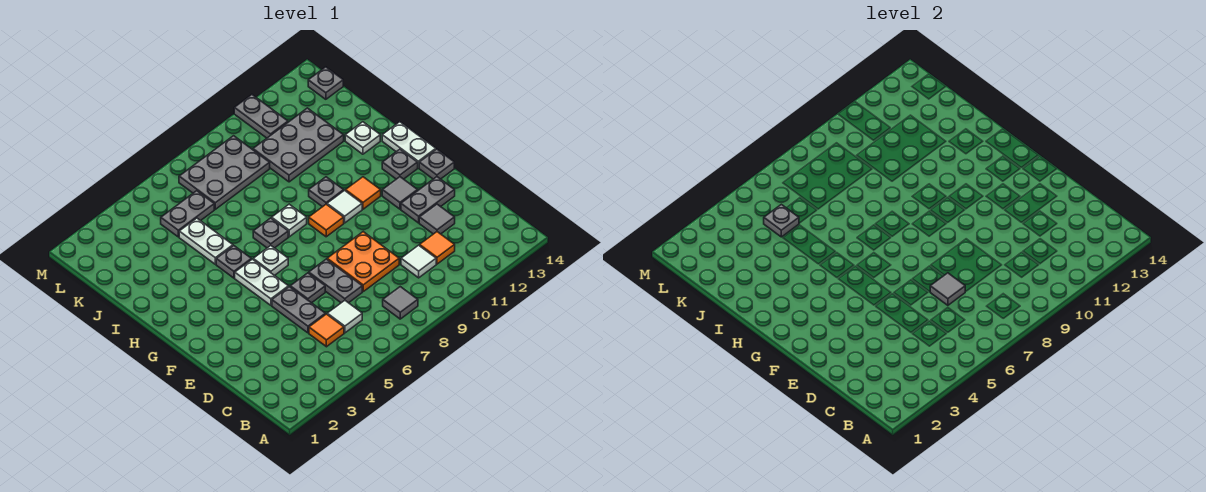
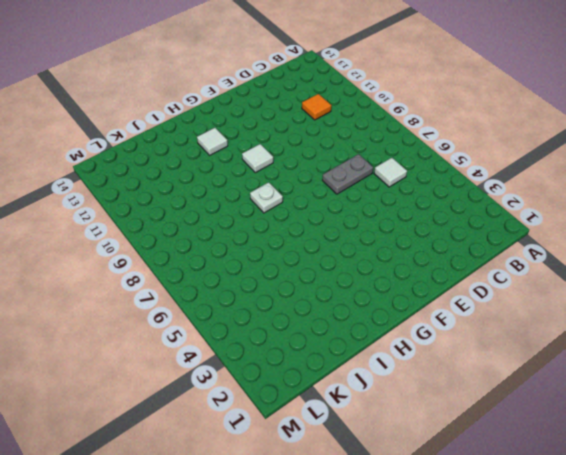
white 1x1 tile [197,128,228,155] -> white 1x1 tile moved to [401,245,436,278]
none -> grey 1x1 tile [383,287,418,319]
none -> orange 1x1 tile [309,314,344,347]
none -> grey 1x2 plate [272,287,326,333]
none -> orange 2x2 plate [327,232,399,291]

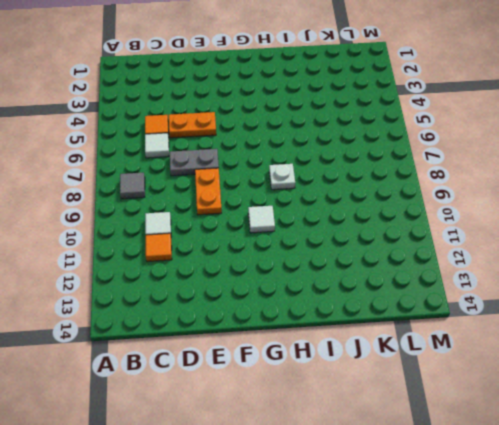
orange 1x2 plate [169,112,216,138] -> grey 1x2 plate [272,287,326,333]
orange 1x2 plate [195,168,222,215] -> orange 2x2 plate [327,232,399,291]
none -> grey 1x1 tile [419,204,455,234]
none -> grey 1x1 plate [290,273,325,303]
none -> grey 1x2 plate [401,177,455,223]
none -> white 1x2 plate [235,259,289,305]

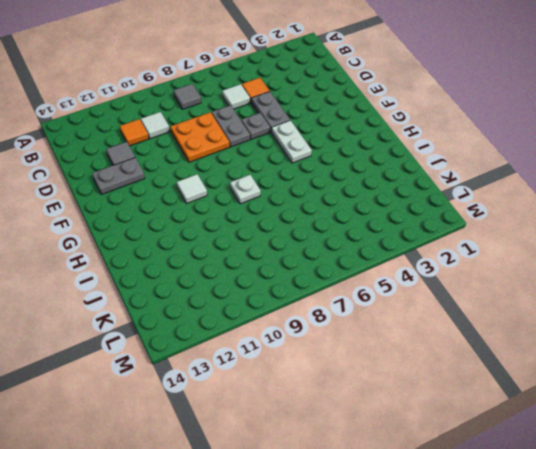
none -> grey 1x1 tile [382,177,418,209]
none -> grey 1x1 plate [419,149,454,179]
none -> white 1x1 plate [253,246,288,275]
none -> orange 1x1 tile [309,204,344,237]

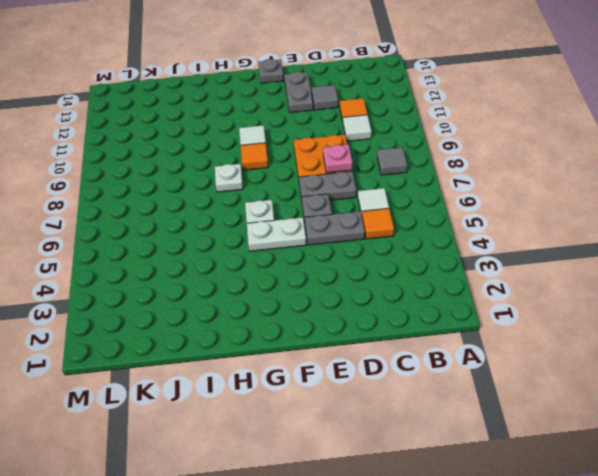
pink 1x1 plate [323,145,353,173] -> none
none -> grey 1x1 tile [382,177,418,209]
none -> orange 1x1 tile [345,177,381,209]
none -> grey 1x1 plate [382,149,418,179]
none -> white 1x2 plate [382,122,436,168]

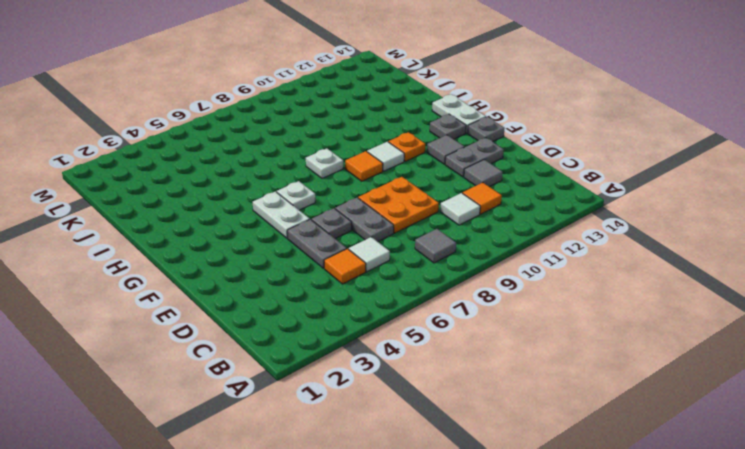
orange 1x1 plate [388,132,425,161] -> orange 1x1 tile [345,177,381,209]
none -> grey 1x1 plate [216,246,251,278]
none -> grey 1x1 plate [253,218,288,248]
none -> grey 1x1 plate [309,177,344,207]
none -> white 1x2 plate [179,218,233,264]

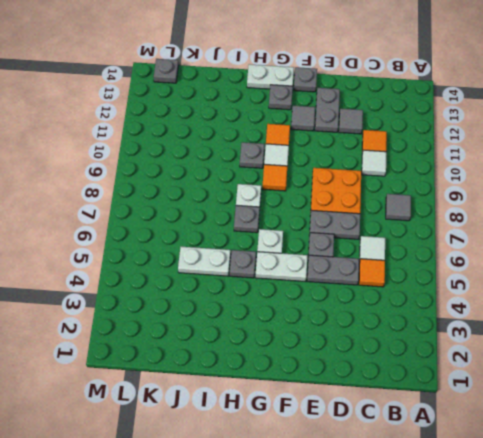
none -> white 1x1 plate [345,122,380,154]
none -> grey 2x3 plate [253,108,344,182]
none -> grey 1x2 plate [161,191,214,237]
none -> grey 2x3 plate [179,136,270,209]

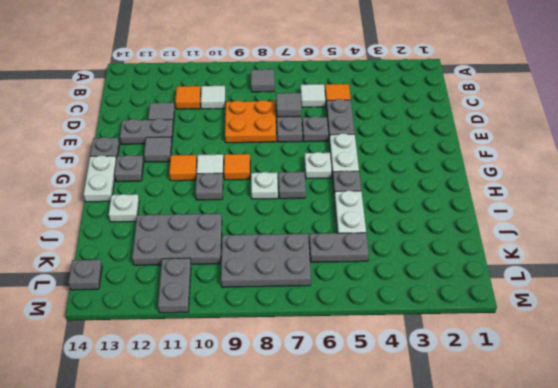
none -> grey 1x1 plate [764,204,799,237]

